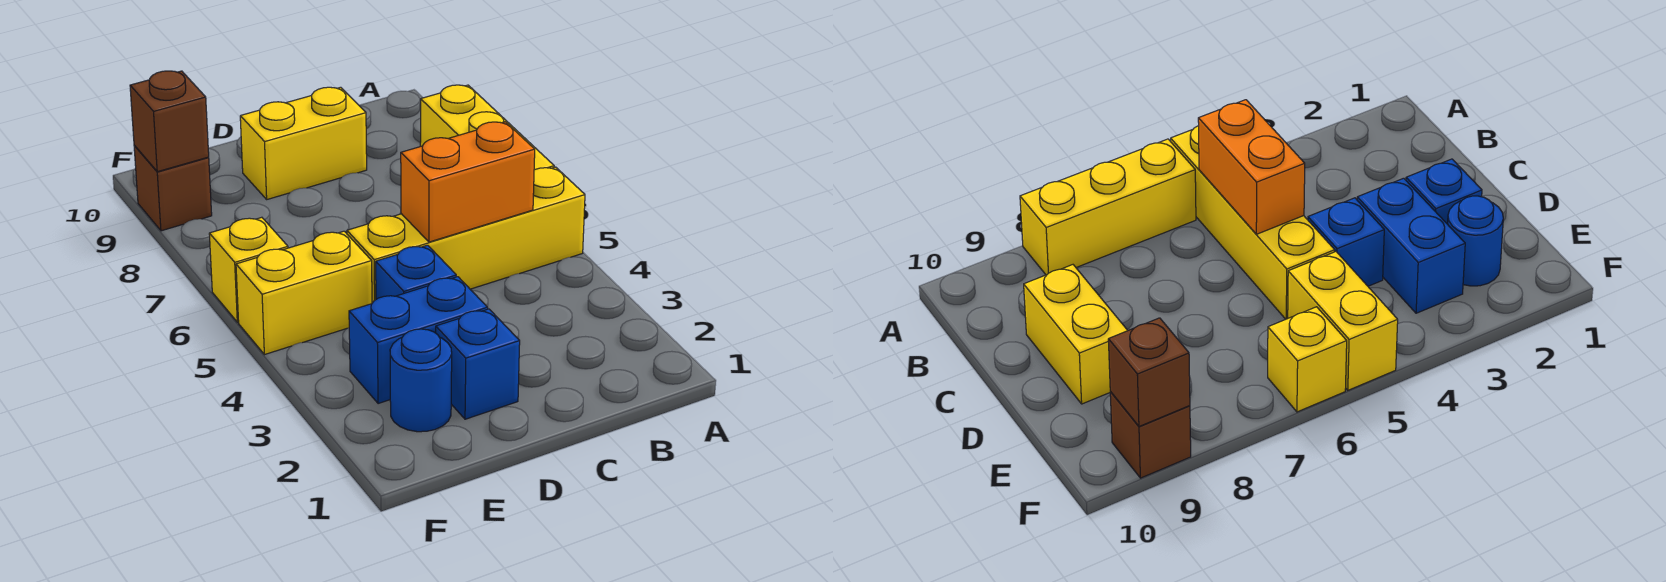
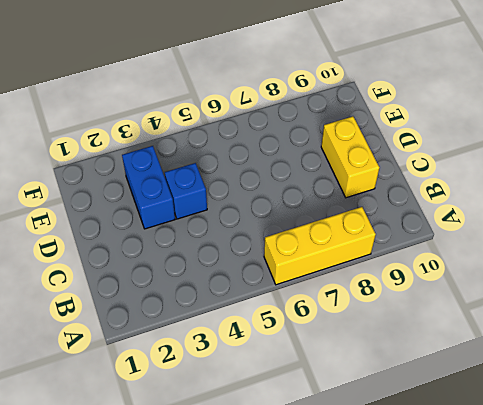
none -> yellow 1x4 brick [347,167,585,303]
none -> blue 1x1 brick [436,309,520,419]
none -> blue 1x1 round brick [390,329,452,432]

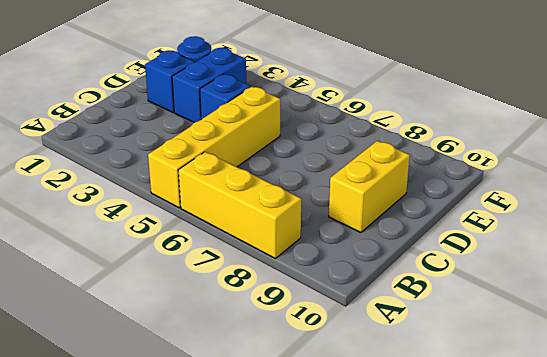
none -> yellow 1x2 brick [236,231,372,355]
none -> yellow 1x1 brick [209,217,288,322]
none -> brown 1x1 brick [134,145,212,231]

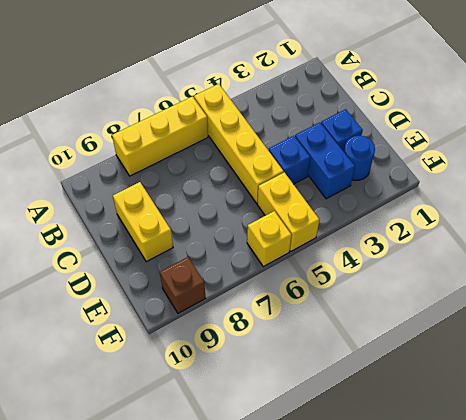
none -> orange 1x2 brick [401,122,535,242]
none -> brown 1x1 brick [130,71,209,172]

